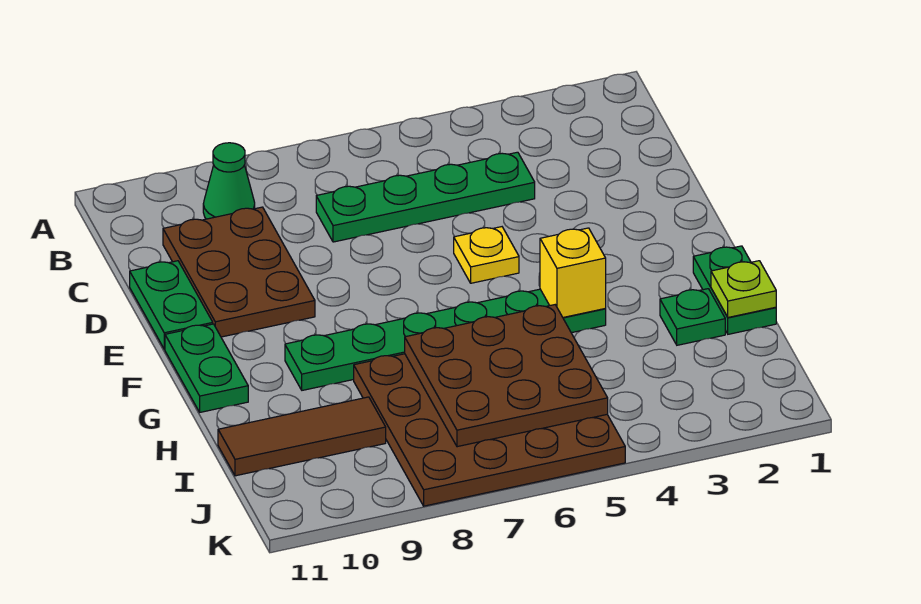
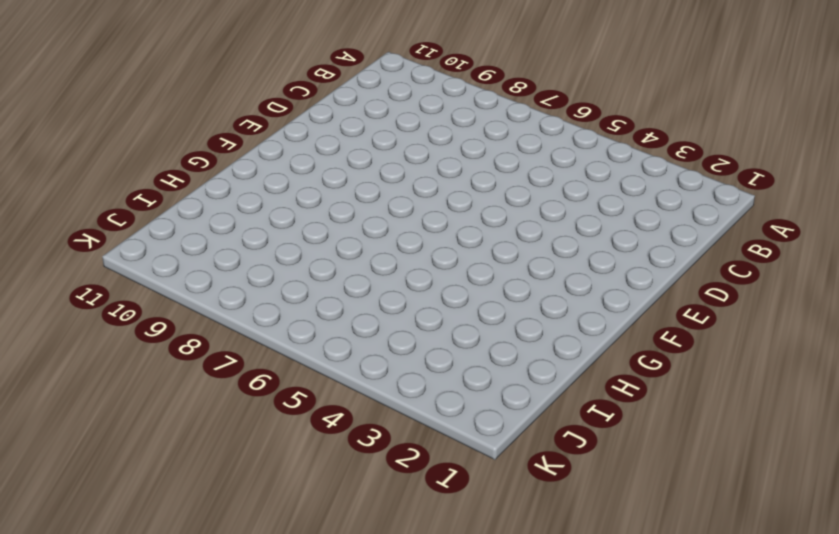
none -> green 1x1 cone [203,143,255,219]
none -> green 1x4 plate [316,152,535,242]
none -> brown 2x3 plate [163,207,315,337]

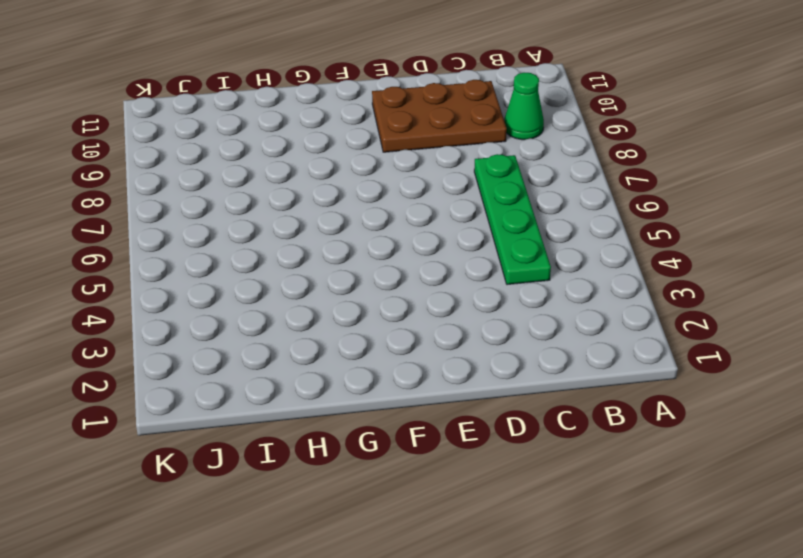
none -> green 1x2 plate [130,261,213,349]
none -> yellow 1x1 plate [454,227,519,283]
none -> green 1x2 plate [165,324,248,412]

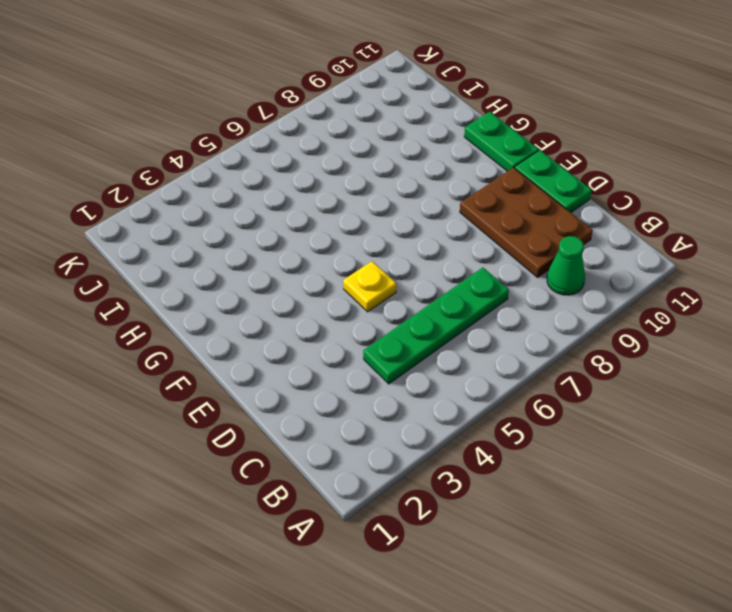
none -> green 1x2 plate [693,246,776,334]
none -> green 1x6 plate [285,289,606,390]
none -> green 1x1 plate [660,289,725,345]

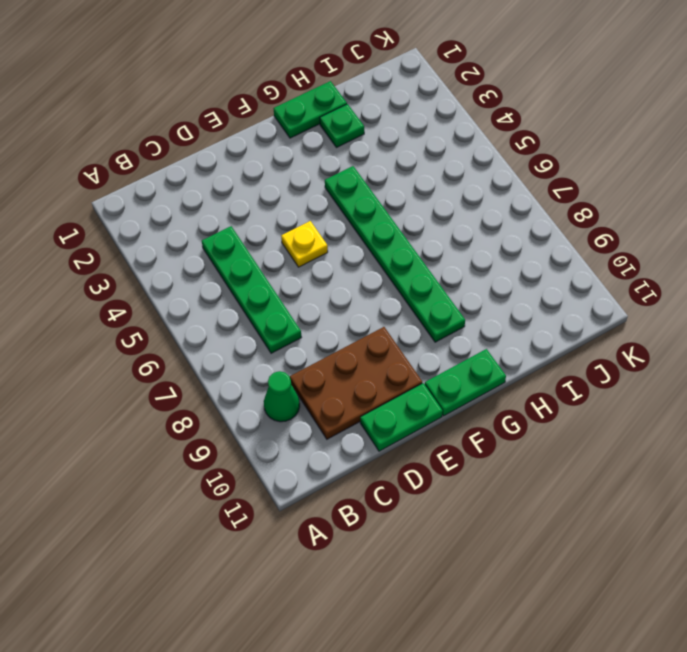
none -> brown 4x4 plate [354,354,625,506]
none -> brown 1x3 tile [218,397,386,476]
none -> yellow 1x1 brick [540,228,606,317]

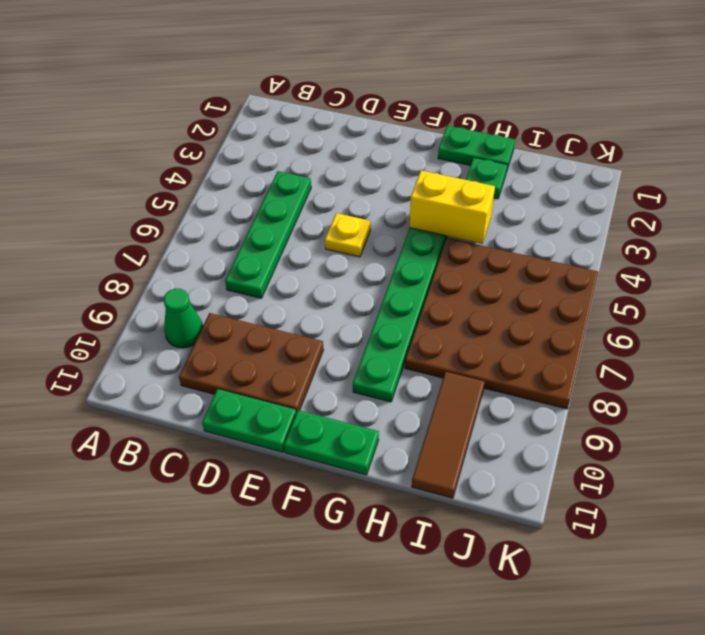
yellow 1x2 brick [410,171,495,244] -> yellow 1x1 brick [540,228,606,317]
none -> lime 1x1 plate [711,261,776,317]
none -> brown 3x3 plate [405,305,608,447]

